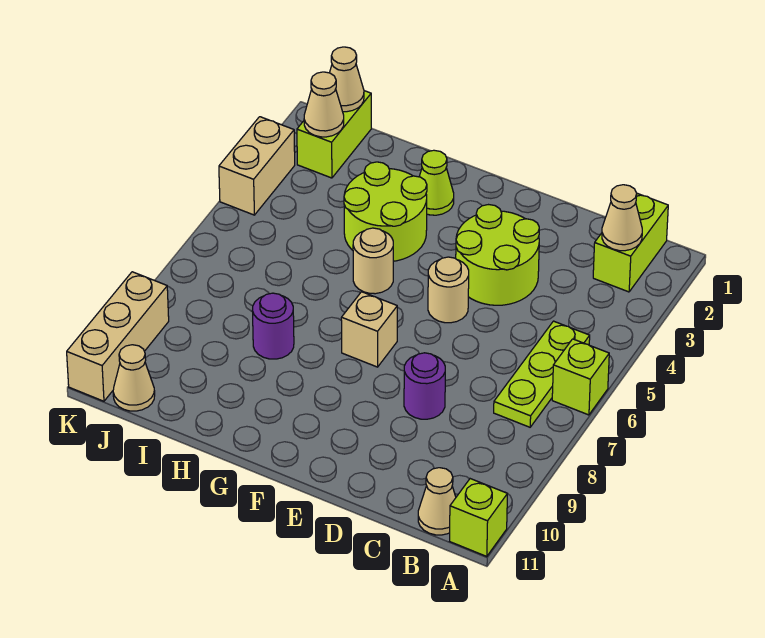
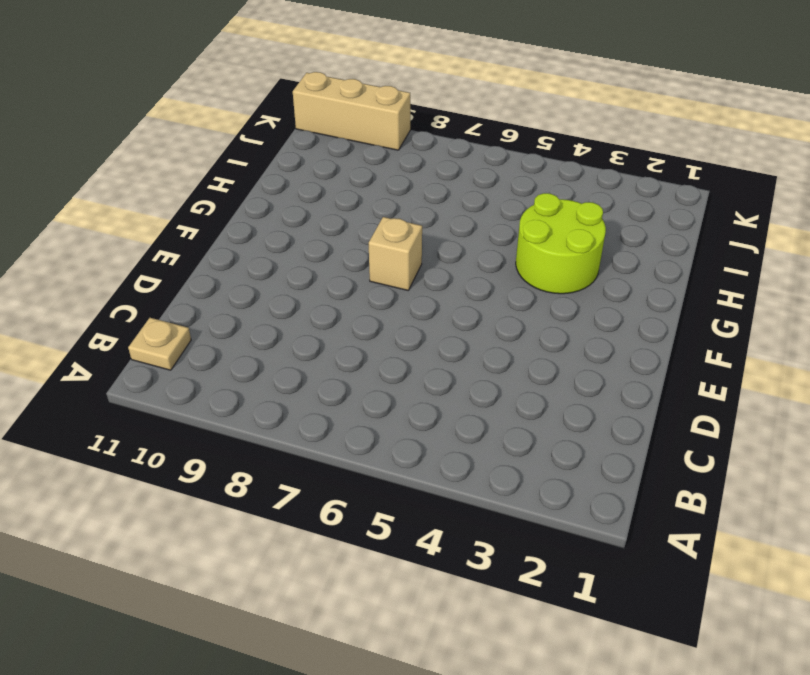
tan 1x1 plate [128,318,191,370] -> tan 1x1 cone [418,468,456,535]
none -> lime 1x1 brick [552,339,609,415]
none -> lime 1x1 brick [450,479,507,557]
none -> lime 1x2 brick [593,193,668,292]

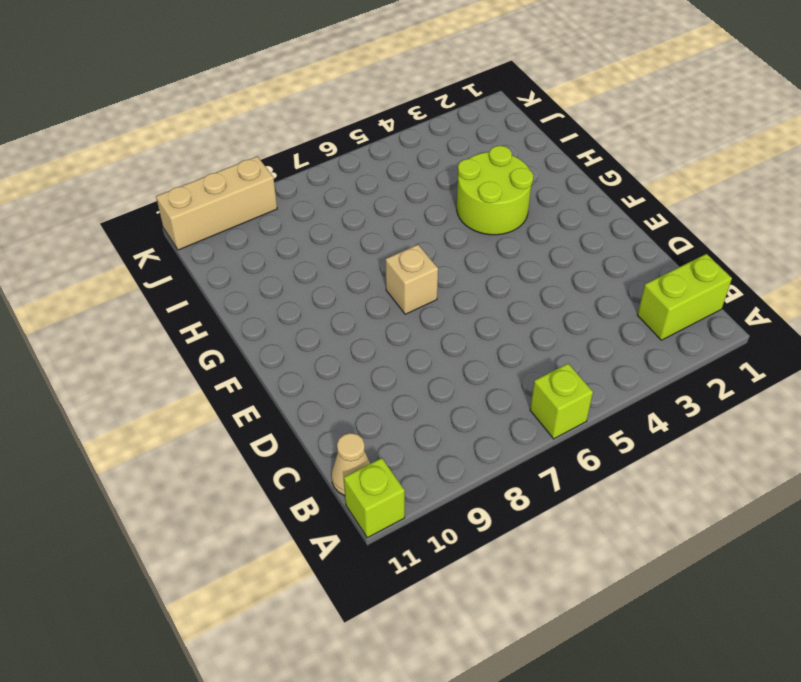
none -> lime 1x3 plate [494,321,590,427]
none -> lime 2x2 round brick [456,205,539,305]
none -> purple 1x1 round brick [404,353,445,419]

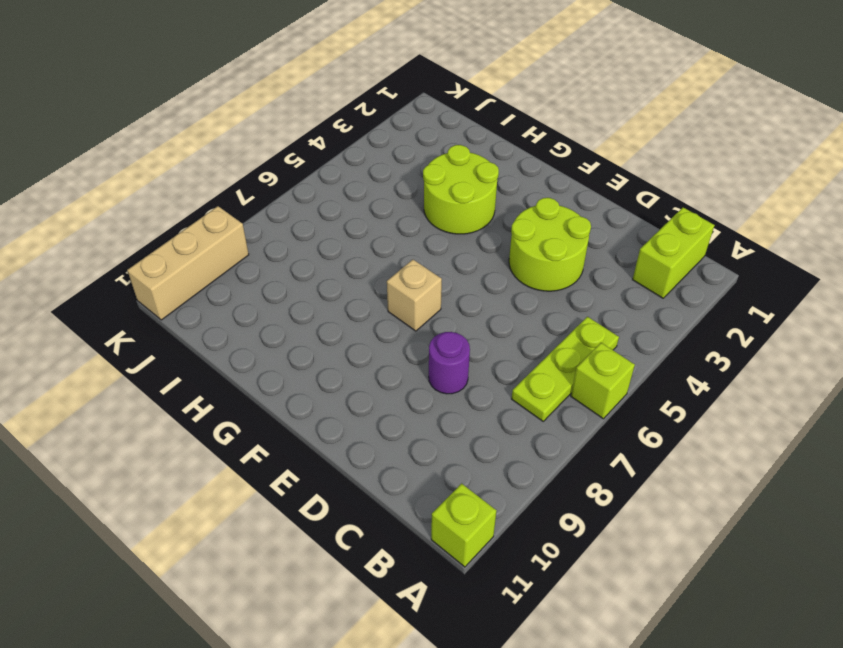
none -> tan 1x1 cone [418,468,456,535]
none -> tan 1x1 round brick [428,257,469,323]
none -> lime 1x1 cone [419,150,454,215]

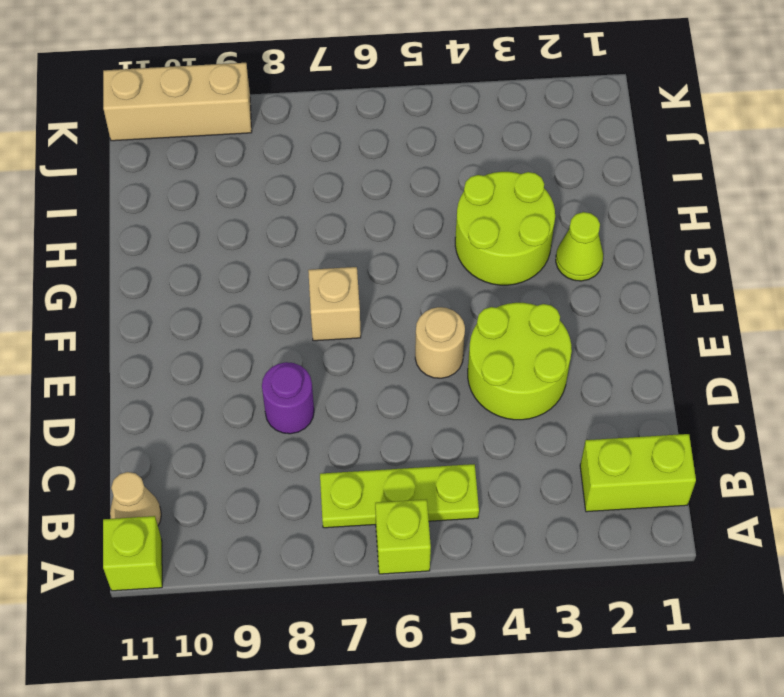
none -> tan 1x1 round brick [353,228,393,294]
none -> purple 1x1 round brick [252,293,294,359]
none -> lime 1x2 brick [297,91,371,178]

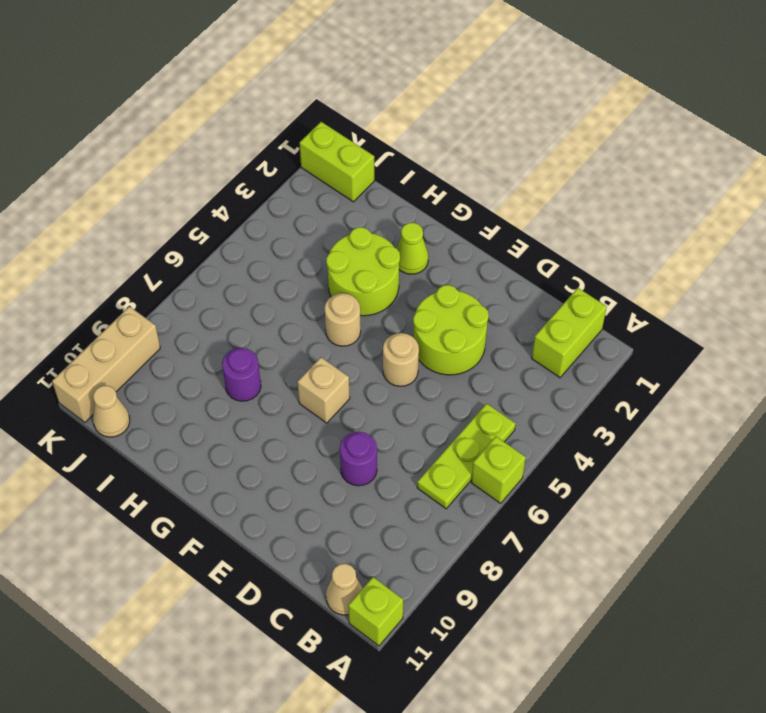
lime 1x2 brick [300,122,374,202] -> lime 1x2 brick turned to [297,91,371,178]
none -> tan 1x2 brick [219,117,295,215]
none -> tan 1x1 cone [602,185,642,251]
none -> tan 1x1 cone [330,47,364,112]

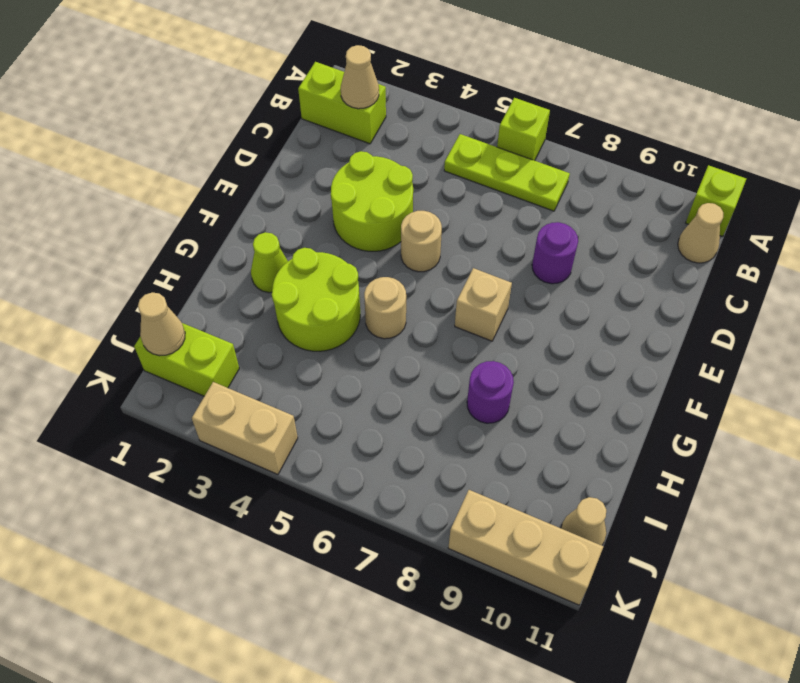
none -> tan 1x1 cone [304,72,344,137]

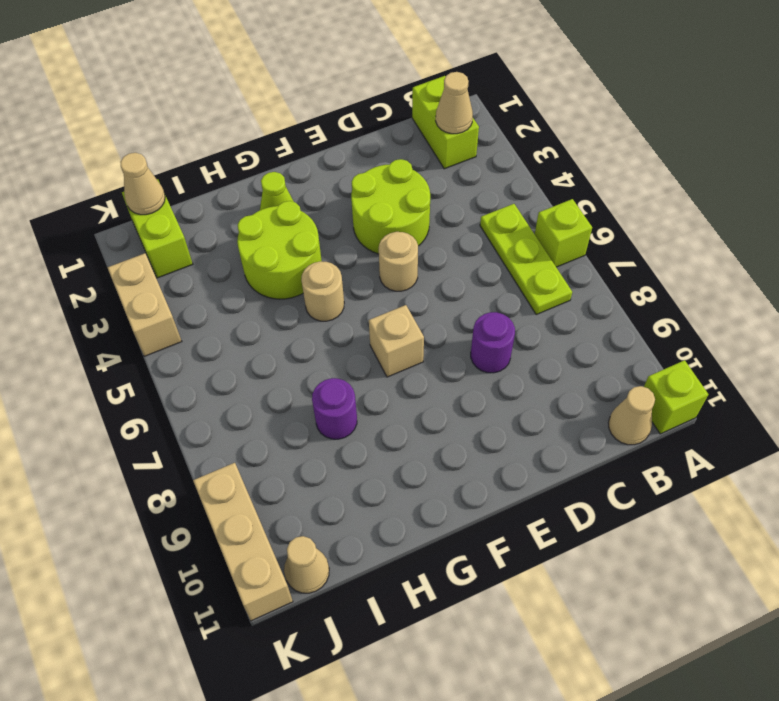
none -> tan 1x1 cone [304,72,344,137]

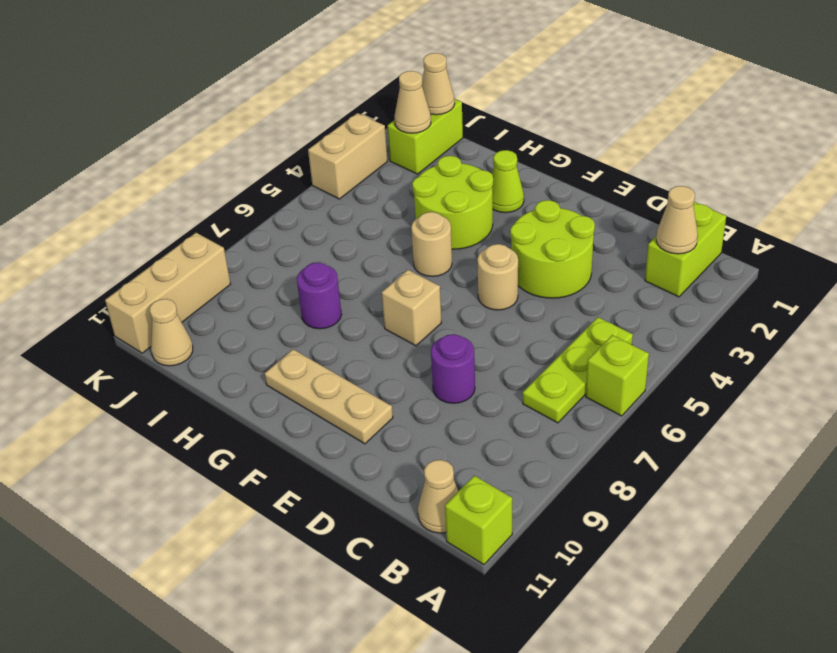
tan 1x3 plate [265,349,393,444] -> none

